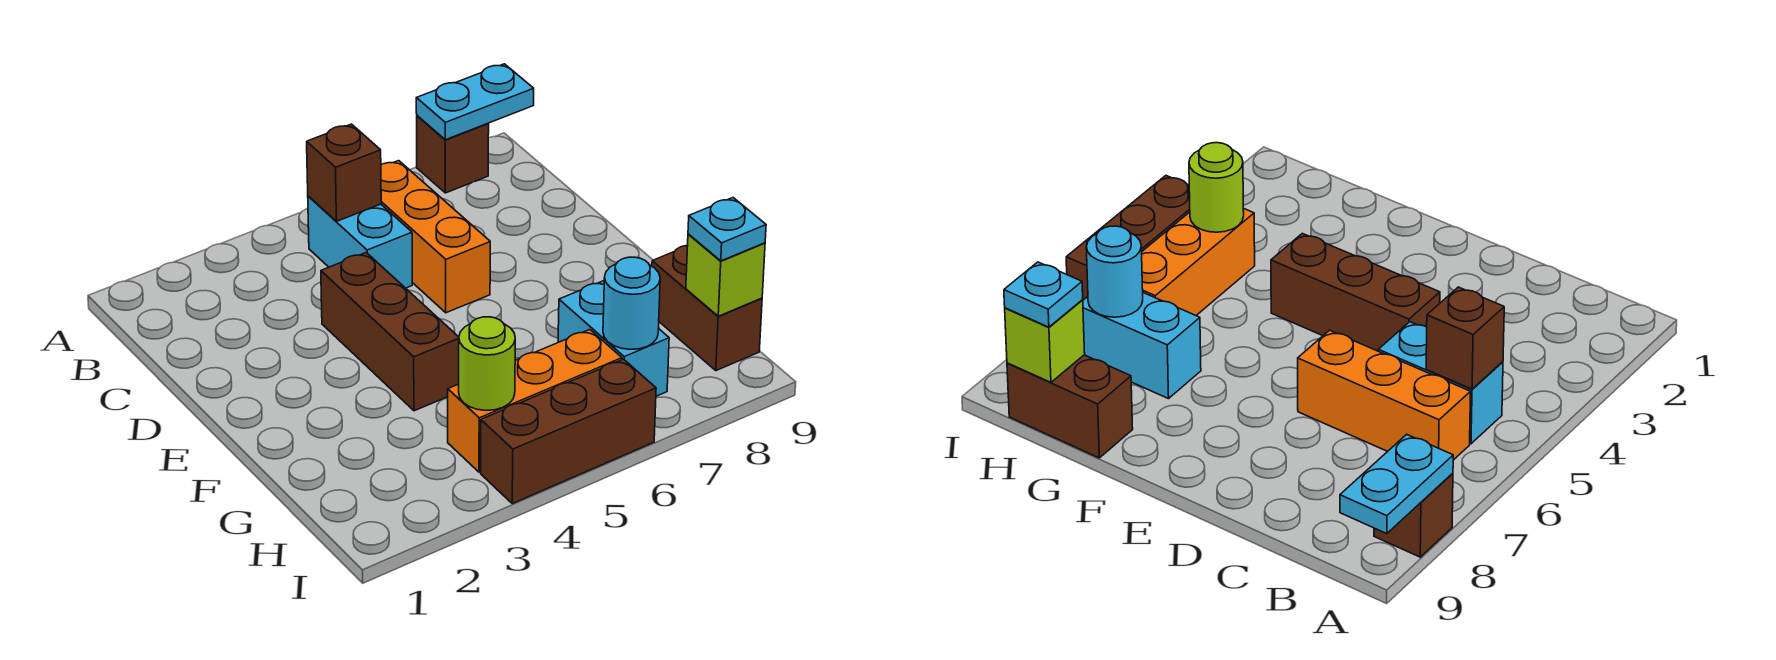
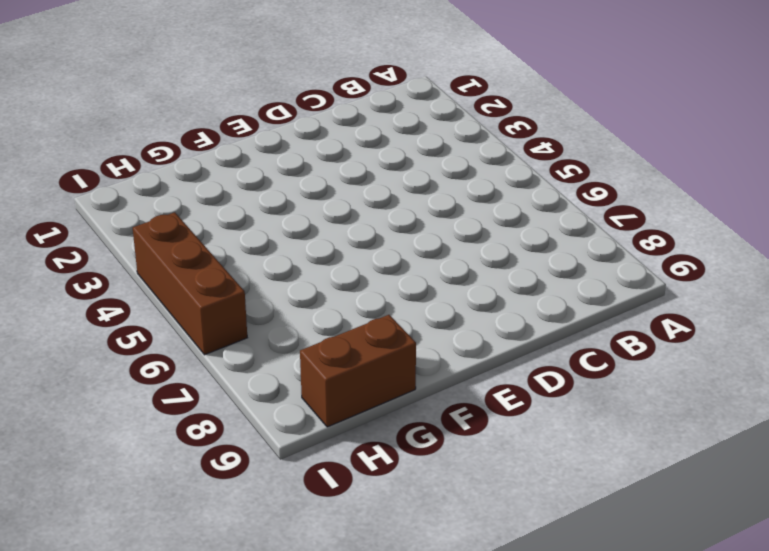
none -> brown 1x1 brick [417,116,489,193]
none -> cyan 1x2 brick [308,196,412,288]
none -> orange 1x3 brick [381,161,490,313]

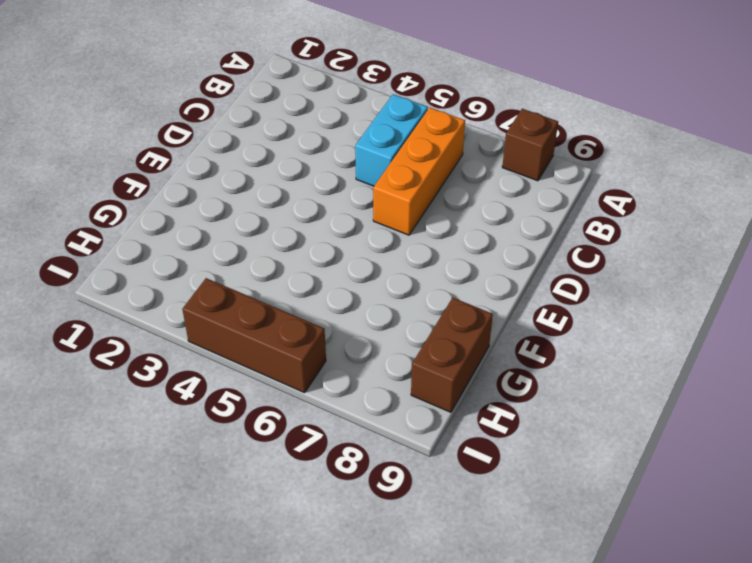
none -> brown 1x3 brick [321,253,459,411]
none -> cyan 1x2 brick [558,281,669,396]
none -> orange 1x3 brick [448,330,622,472]

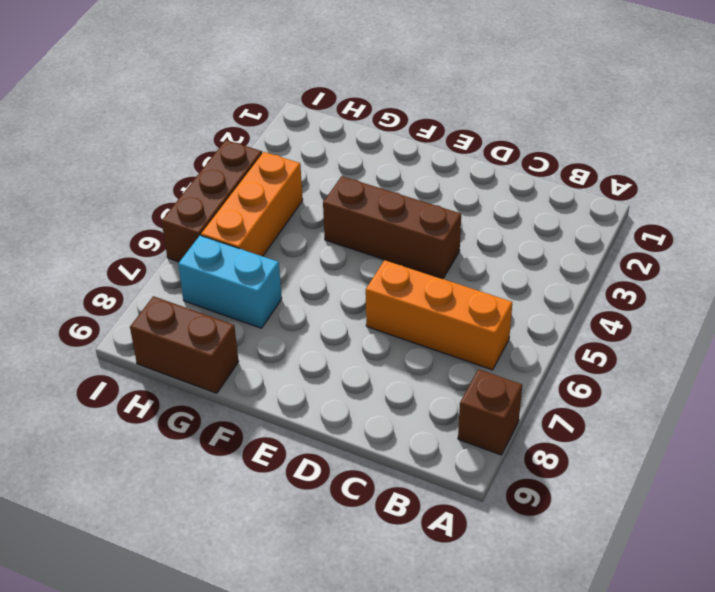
none -> cyan 1x2 brick [308,196,412,288]
none -> cyan 1x2 plate [416,64,534,140]
none -> brown 1x1 brick [307,124,381,221]

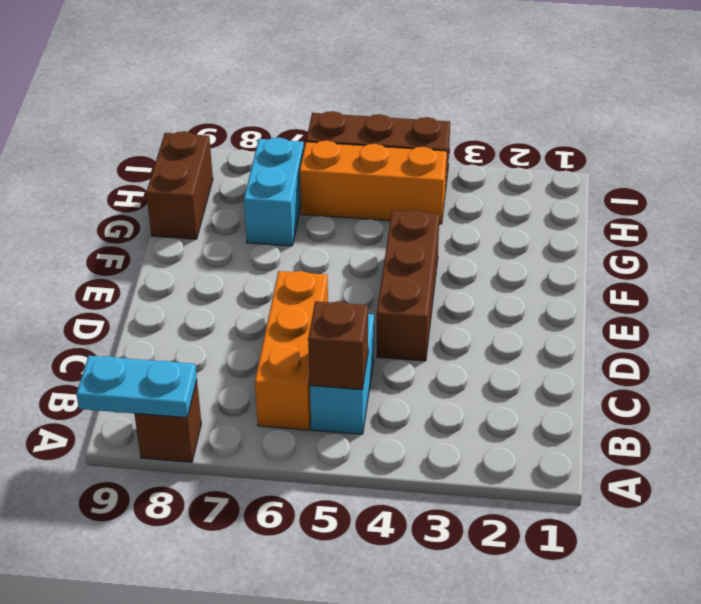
none -> lime 1x1 round brick [459,317,515,410]
none -> cyan 1x1 round brick [603,257,660,349]
none -> lime 1x1 brick [686,234,765,316]

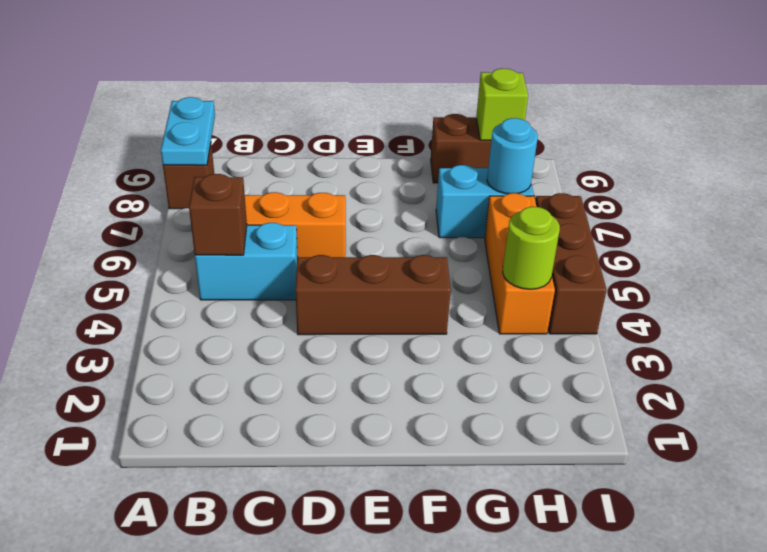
none -> cyan 1x1 plate [688,198,766,261]

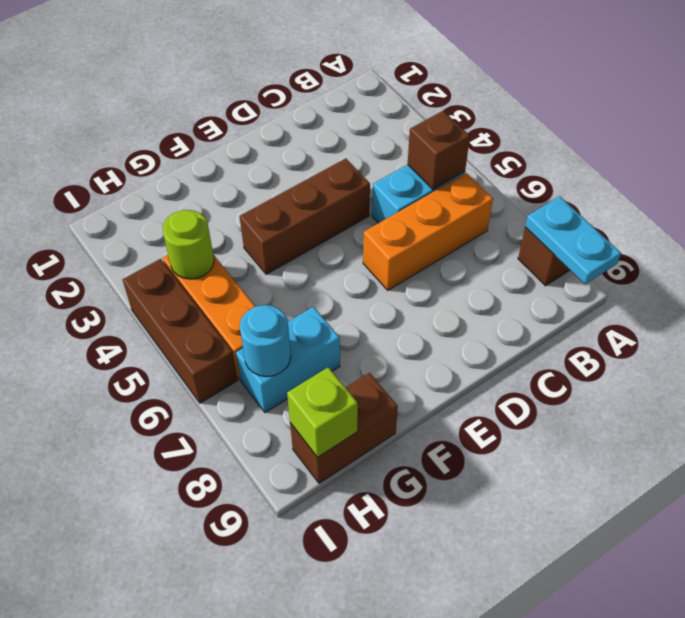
none -> cyan 1x1 plate [688,198,766,261]

